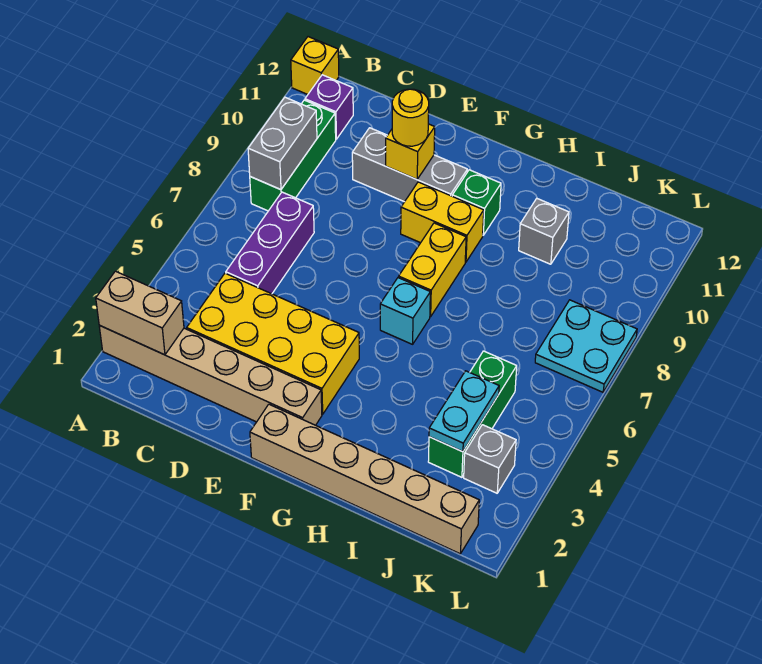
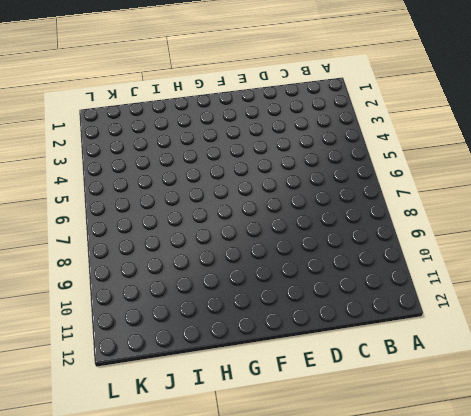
none -> tan 1x6 brick [99,325,322,425]
none -> yellow 1x1 brick [291,37,339,94]
none -> green 1x3 brick [250,100,336,211]

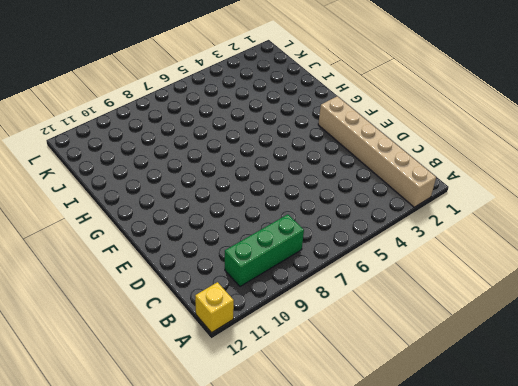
none -> purple 1x1 brick [305,75,353,139]
none -> yellow 2x4 brick [187,273,359,414]
none -> purple 1x3 brick [226,192,314,294]

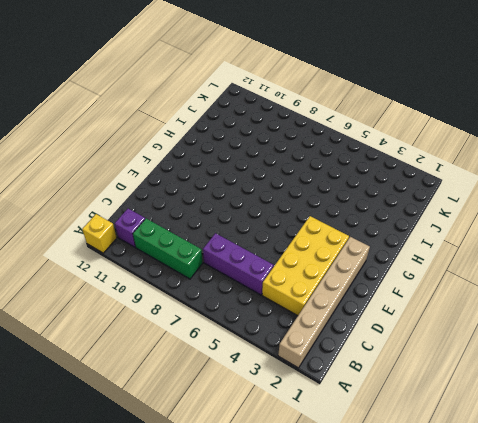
none -> grey 1x3 brick [352,128,467,202]
none -> tan 1x6 brick [250,404,479,554]
none -> yellow 1x2 brick [401,182,484,262]

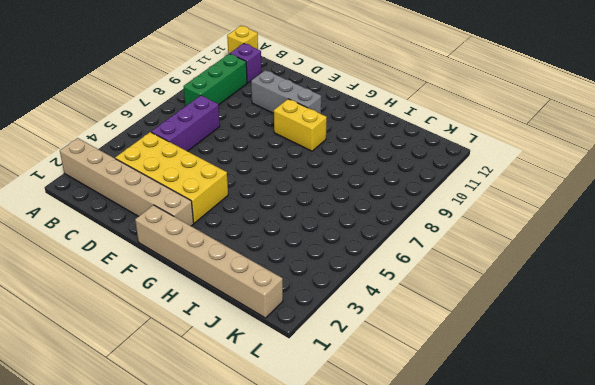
none -> cyan 1x1 brick [380,278,430,344]
none -> yellow 1x2 brick [399,223,466,317]
none -> green 1x1 brick [452,170,501,235]

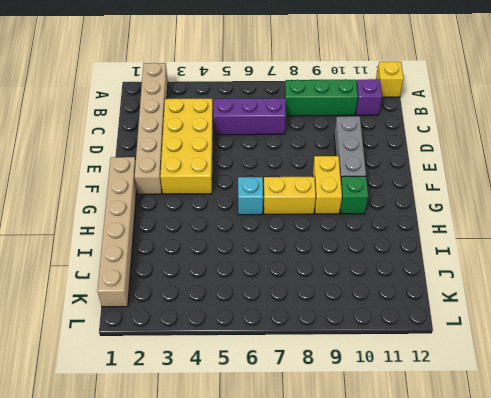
none -> grey 1x1 brick [519,199,569,264]
none -> green 1x3 brick [428,351,517,477]
none -> grey 1x1 brick [464,425,516,493]

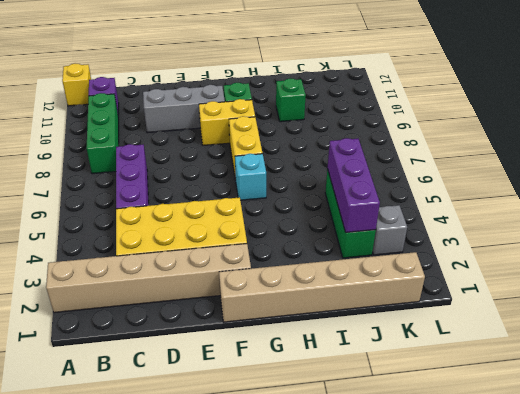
green 1x1 brick [276,79,306,122] -> grey 1x1 brick [519,199,569,264]
purple 1x3 brick [328,138,380,233] -> cyan 1x2 plate [429,371,499,452]
none -> cyan 2x2 plate [535,300,637,392]
none -> tan 1x2 brick [96,271,184,355]
none -> grey 1x2 brick [248,97,317,190]

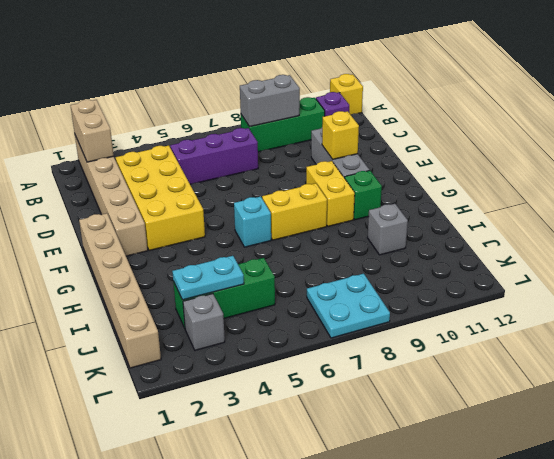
none -> yellow 1x1 round brick [392,89,429,146]

